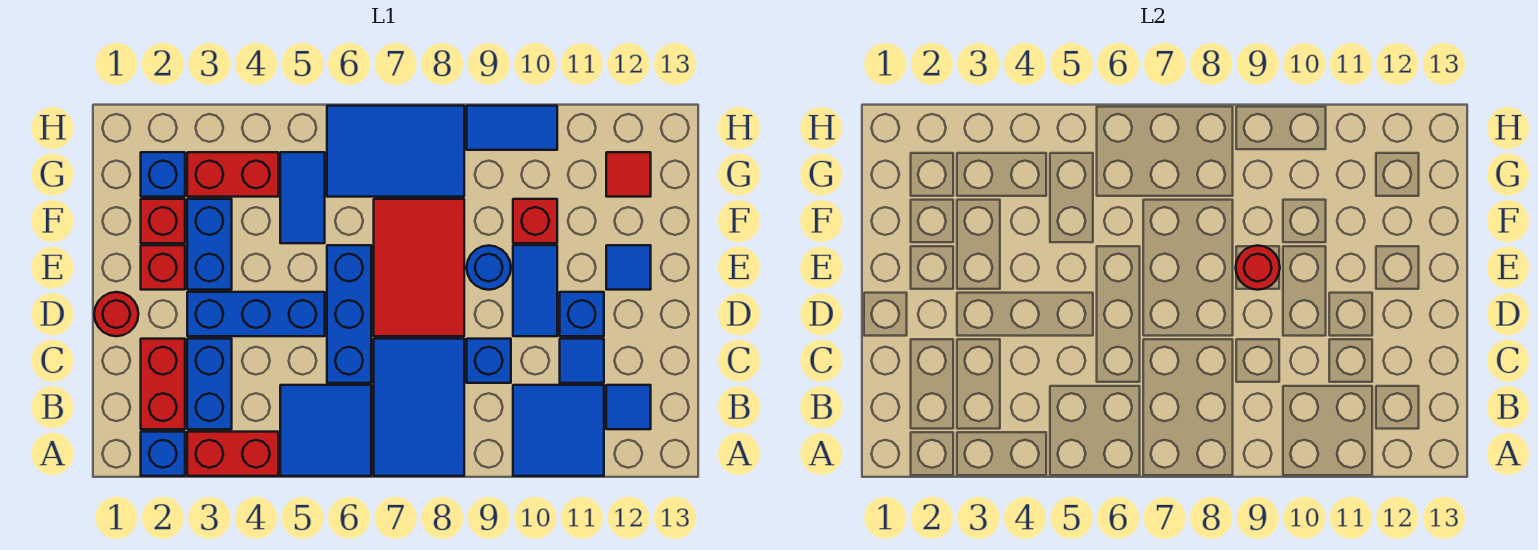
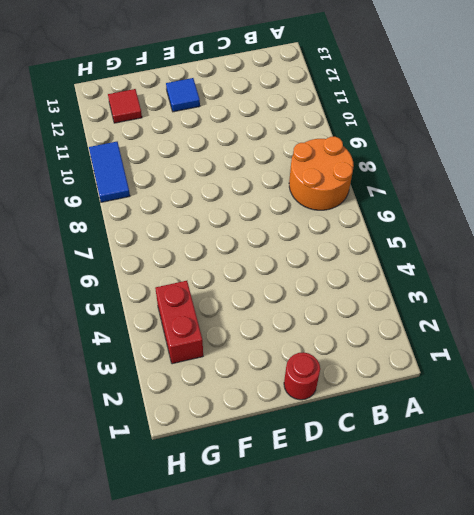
orange 2x2 round brick [289,137,354,210] -> blue 2x3 tile [374,339,464,476]
none -> blue 1x1 brick [141,432,185,476]
none -> red 1x2 brick [187,432,278,476]
none -> blue 2x2 tile [280,385,371,476]

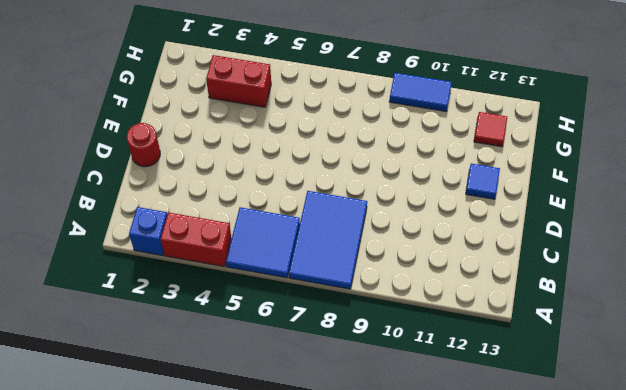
none -> blue 2x2 tile [513,385,604,476]
none -> red 1x2 brick [141,339,185,429]
none -> blue 1x2 brick [187,339,232,429]

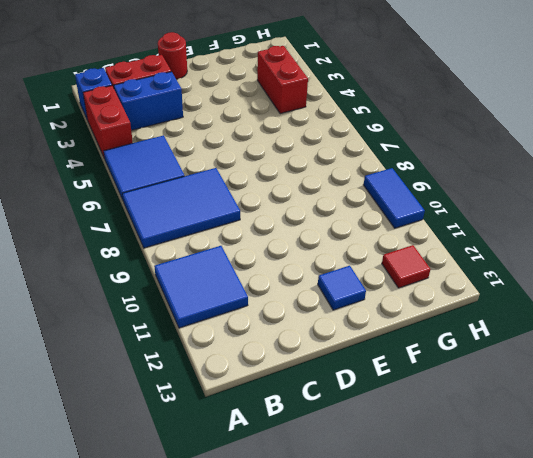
none -> blue 1x1 tile [606,385,651,429]
none -> blue 1x3 brick [327,245,371,383]
none -> blue 1x1 brick [467,339,511,383]

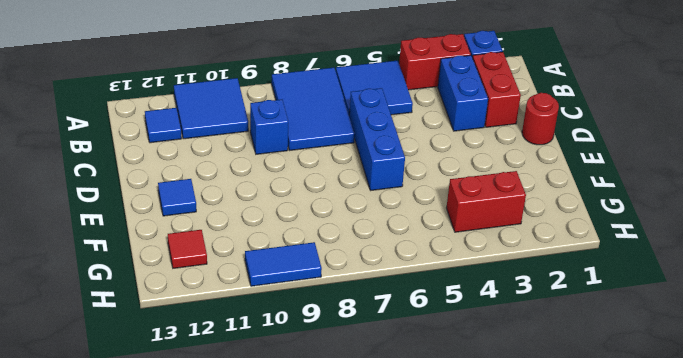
none -> blue 1x1 tile [560,339,604,383]
none -> blue 1x3 brick [187,292,325,336]
none -> red 2x3 tile [374,199,464,336]

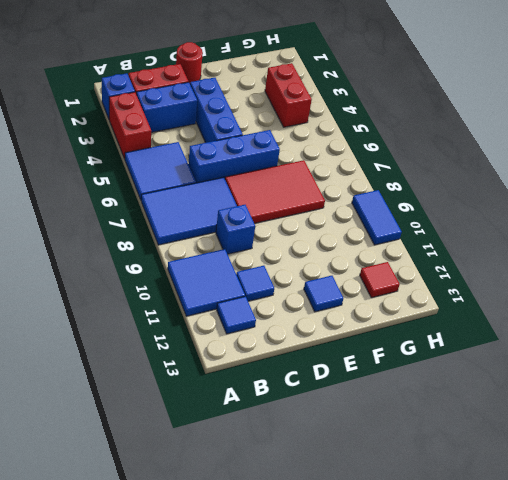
none -> blue 1x2 tile [513,245,557,336]
none -> blue 1x1 brick [560,292,604,336]
none -> red 1x1 brick [141,245,185,290]

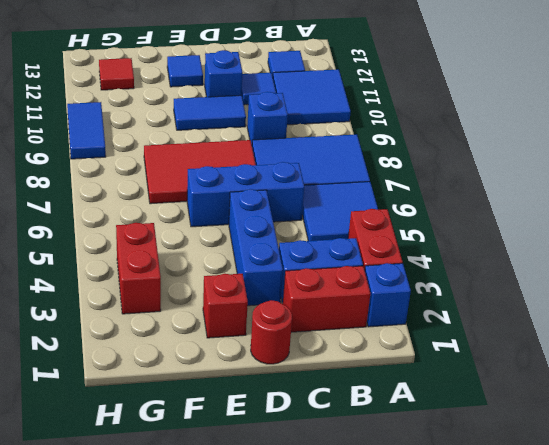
none -> blue 1x2 brick [187,199,232,290]
none -> blue 1x1 round brick [467,246,511,290]
none -> red 1x1 brick [141,199,185,243]

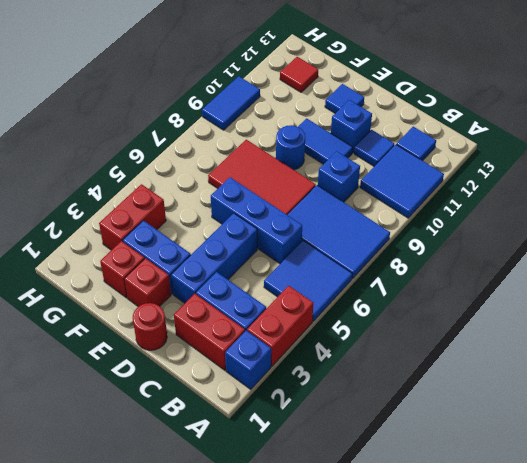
none -> blue 1x2 tile [280,152,325,243]
none -> red 1x1 brick [513,199,557,243]
none -> blue 1x1 brick [141,152,185,197]

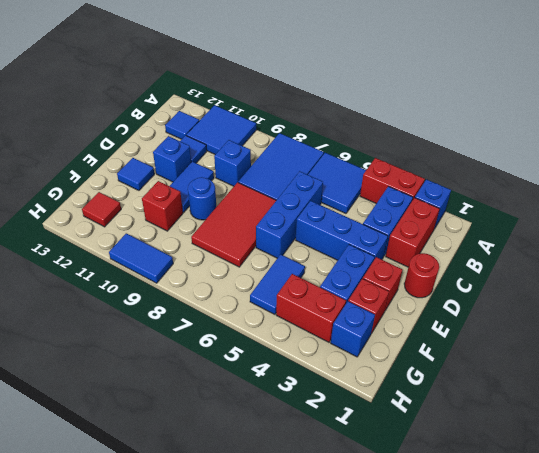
none -> blue 2x3 tile [327,106,464,197]
none -> red 1x1 round brick [1236,246,1280,290]

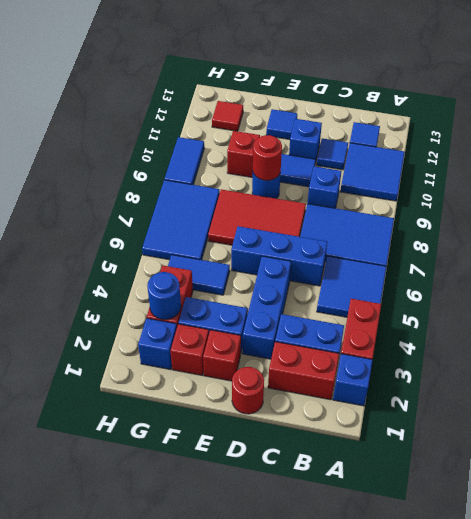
blue 1x1 round brick [147,272,181,320] -> none

